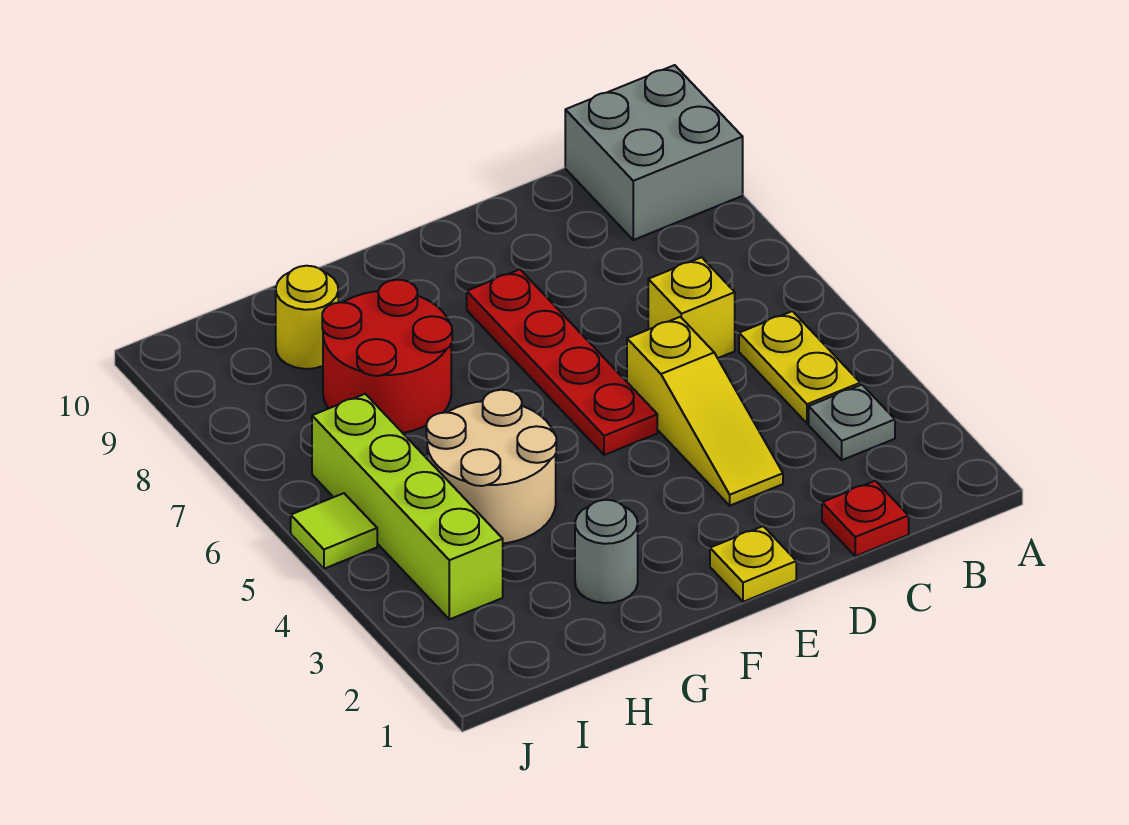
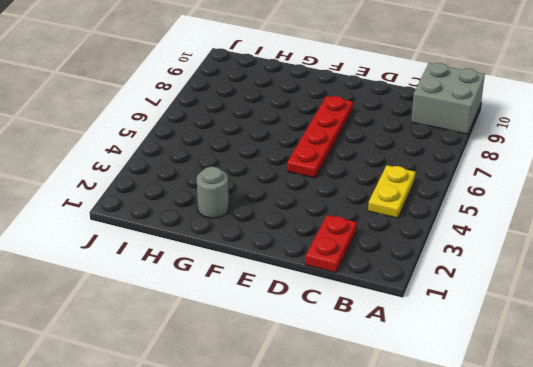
red 1x2 plate [306,215,357,273] -> red 1x1 plate [822,481,909,556]
none -> grey 1x1 plate [809,385,895,460]
none -> yellow 1x1 brick [648,257,735,358]
none -> yellow 1x3 slope [627,317,783,506]

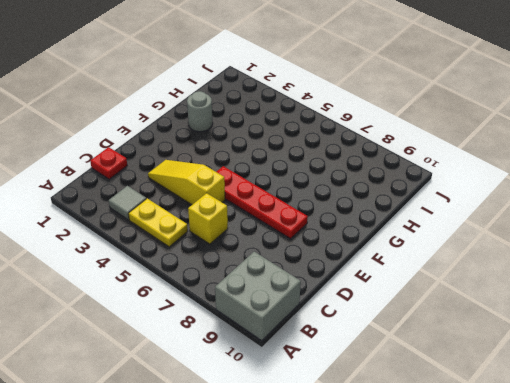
grey 1x1 tile [109,186,146,220] -> grey 1x1 plate [809,385,895,460]
none -> yellow 1x1 plate [710,526,796,602]
none -> tan 2x2 round brick [426,390,556,543]
none -> red 2x2 round brick [322,280,452,433]

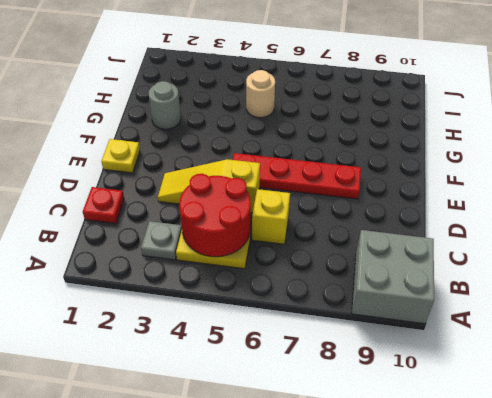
red 2x2 round brick [179,174,251,257] -> red 2x2 round brick moved to [322,280,452,433]
tan 1x1 round brick [246,70,275,118] -> tan 2x2 round brick [426,390,556,543]
none -> yellow 1x1 round brick [276,266,338,369]
none -> lime 1x4 brick [312,394,503,619]
none -> lime 1x1 tile [291,493,377,569]

